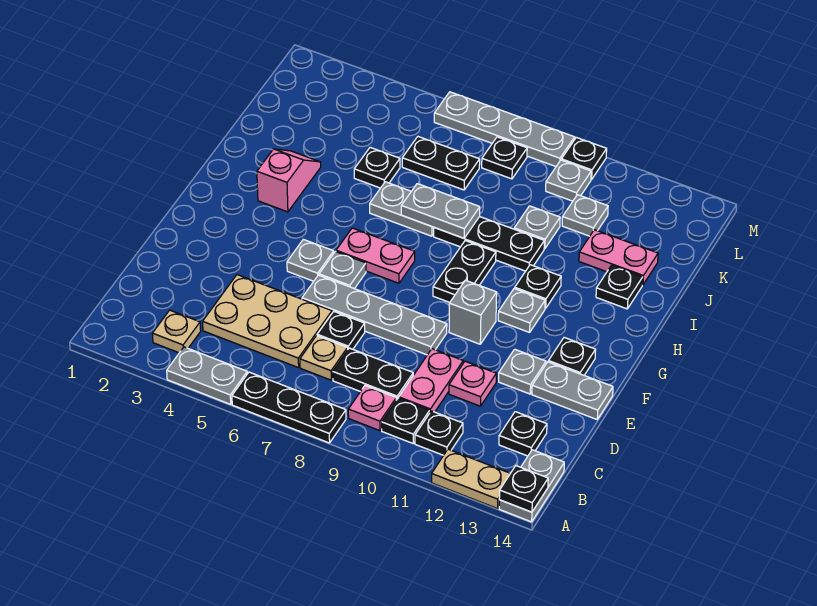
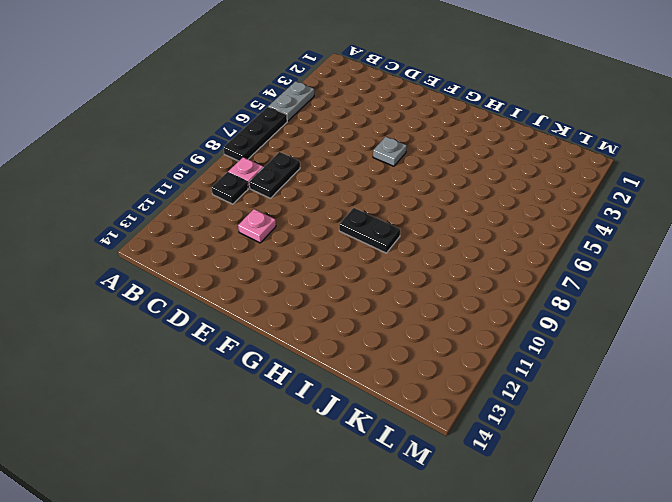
none -> tan 1x2 plate [431,449,510,509]
none -> grey 1x2 plate [499,450,564,522]
none -> tan 1x1 plate [152,310,201,353]
none -> black 1x1 plate [415,411,463,455]

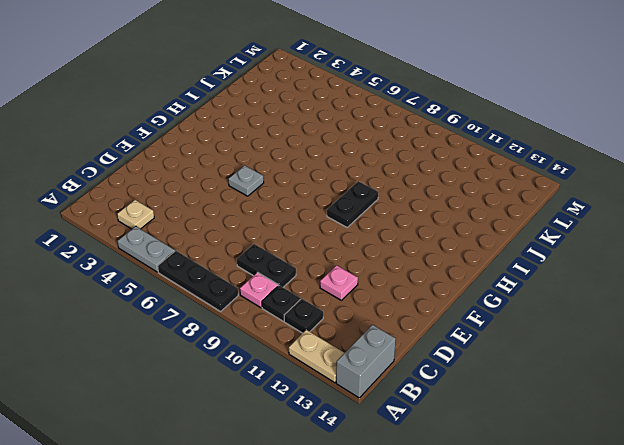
grey 1x2 brick [336,325,396,398] -> grey 1x2 plate [499,450,564,522]
none -> tan 2x3 plate [203,275,332,368]
none -> tan 1x1 plate [300,336,348,380]
none -> pink 1x2 plate [399,349,463,412]
none -> black 1x1 plate [499,412,547,456]

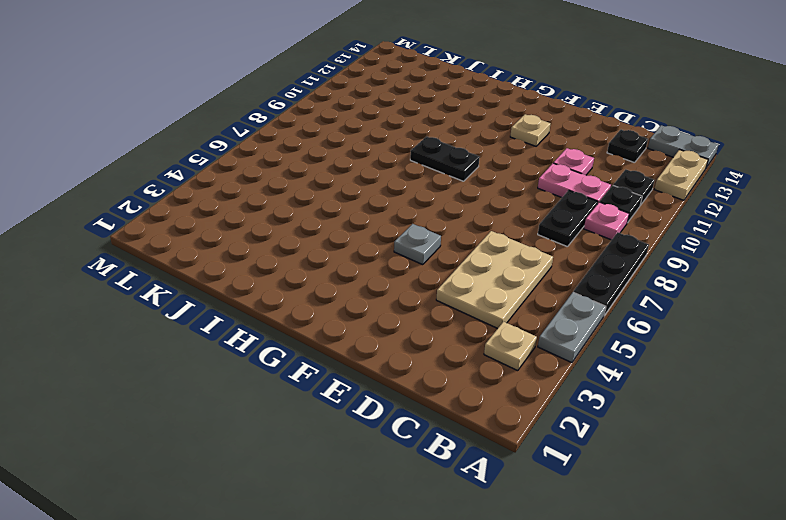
tan 1x1 plate [510,114,551,146] -> tan 1x1 plate moved to [300,336,348,380]
none -> black 1x1 plate [317,312,365,349]
none -> grey 1x4 plate [302,275,447,355]
none -> grey 1x1 plate [499,349,546,394]
none -> grey 1x2 plate [532,362,613,419]

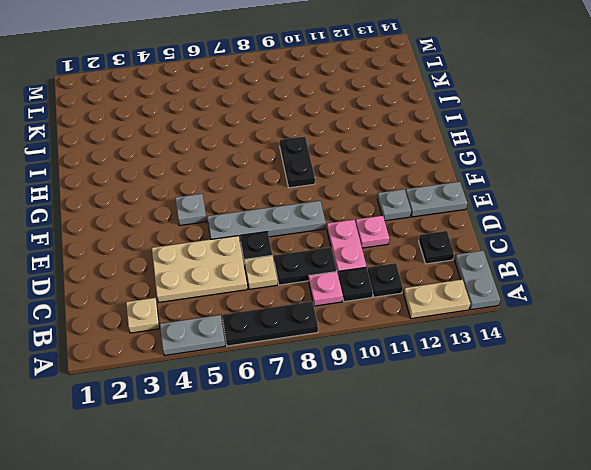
none -> grey 1x1 plate [319,252,366,289]
none -> grey 1x1 brick [449,280,497,344]
none -> black 1x1 plate [548,338,596,375]
none -> pink 1x2 plate [336,228,415,283]

